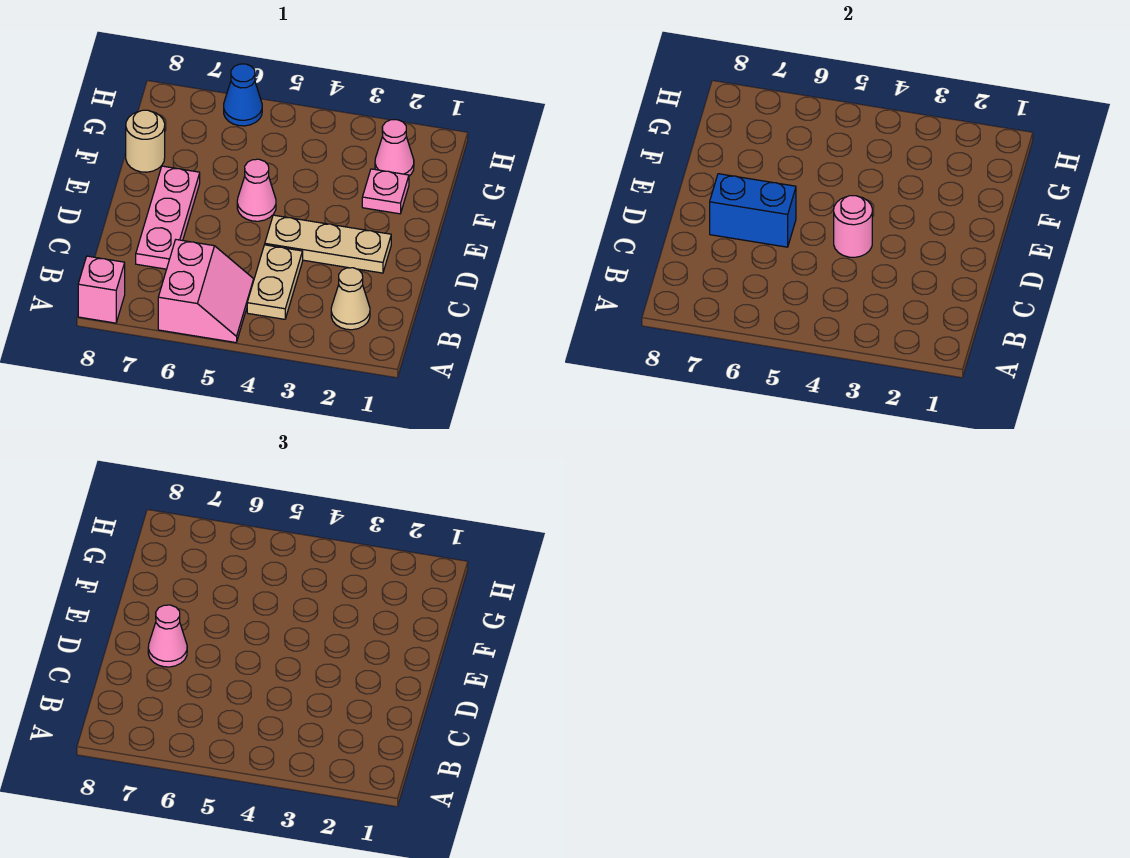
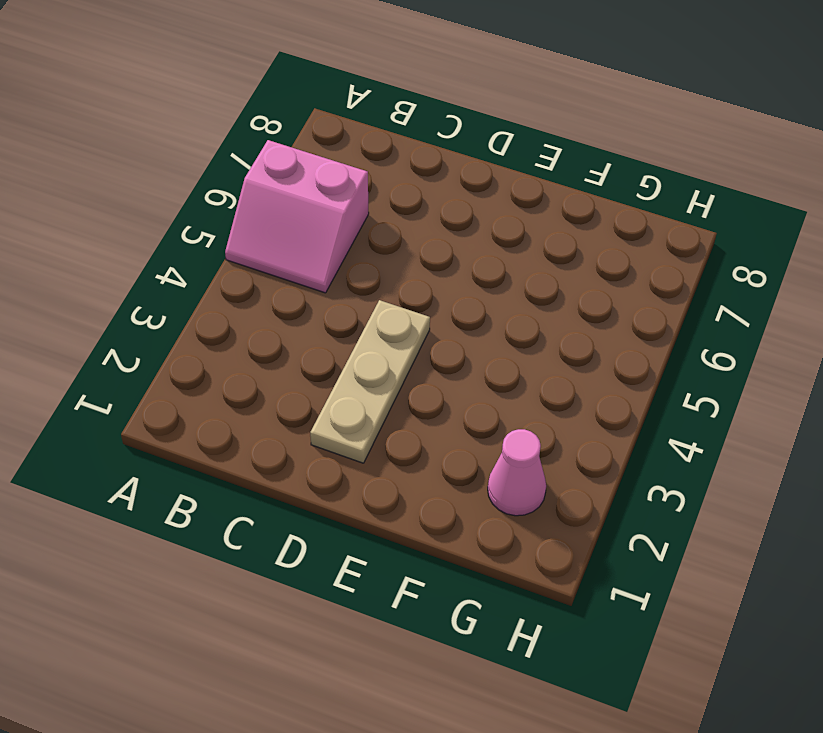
none -> pink 1x1 brick [78,256,125,323]
none -> tan 1x1 cone [331,268,370,330]
none -> tan 1x2 plate [247,245,303,319]

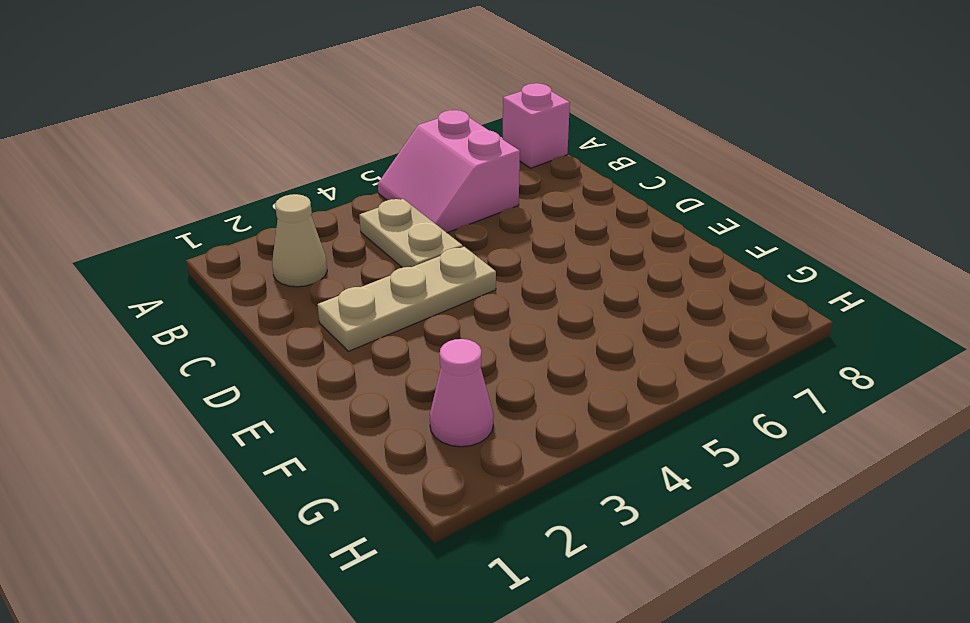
none -> pink 1x3 plate [136,166,200,269]
none -> pink 1x1 cone [237,159,276,221]
none -> pink 1x1 plate [362,169,409,214]

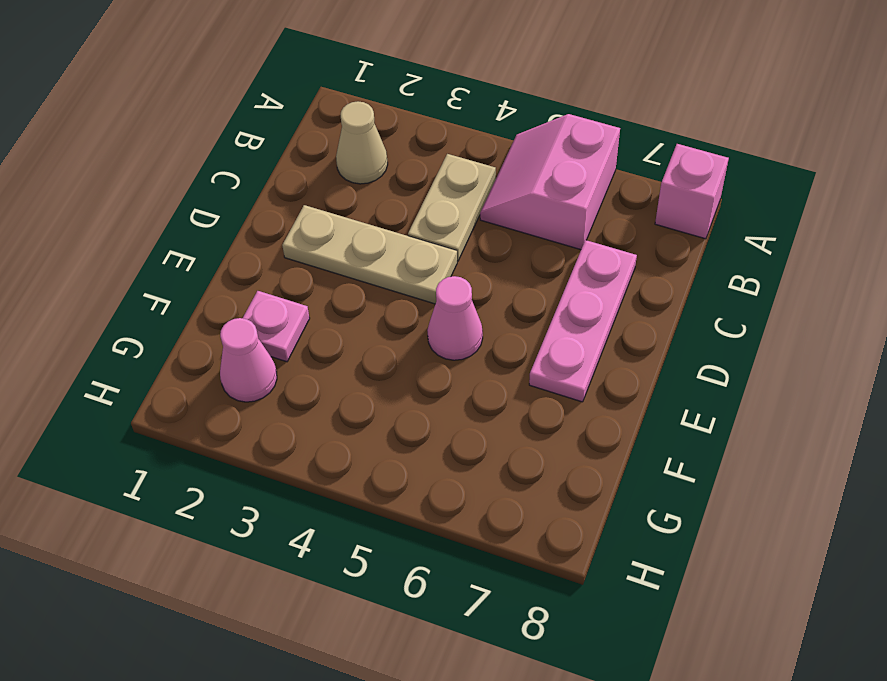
none -> tan 1x1 round brick [126,110,165,172]
none -> blue 1x1 cone [224,64,262,126]
none -> pink 1x1 round brick [834,196,872,257]

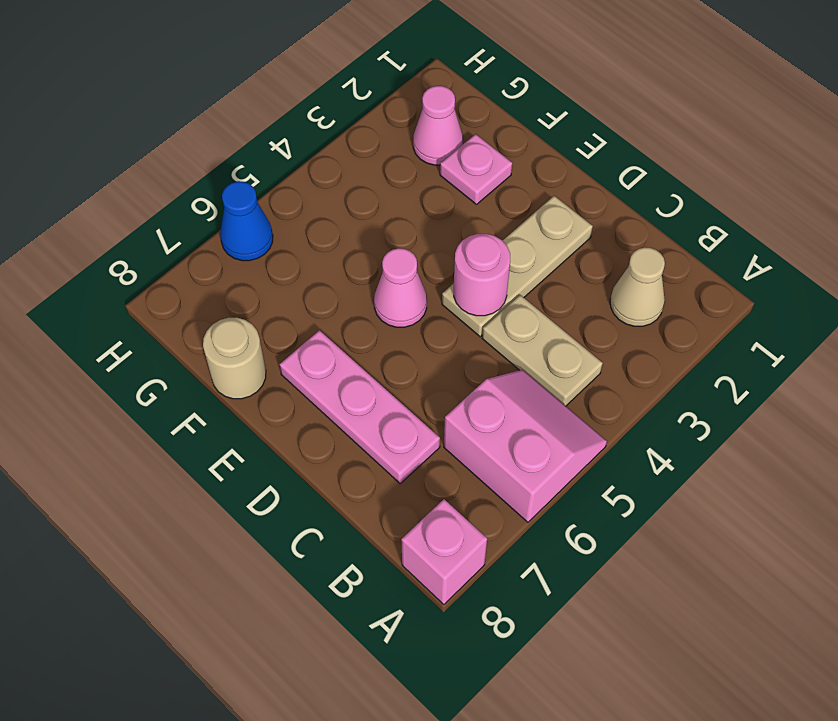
none -> blue 1x2 brick [710,174,796,247]
none -> pink 1x1 cone [148,605,187,667]

